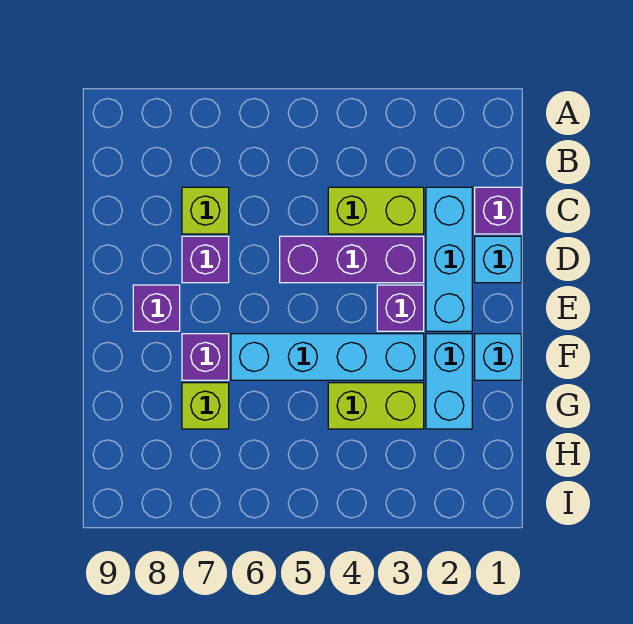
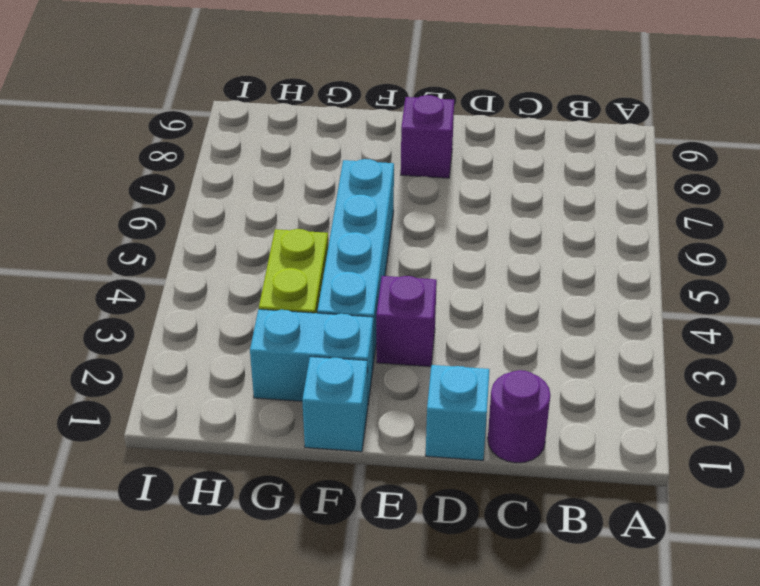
purple 1x1 round brick [488,370,550,463] -> purple 1x1 brick [475,187,521,234]
none -> cyan 1x3 brick [426,187,472,331]
none -> lime 1x2 brick [328,187,424,234]
none -> lime 1x1 brick [182,187,229,234]

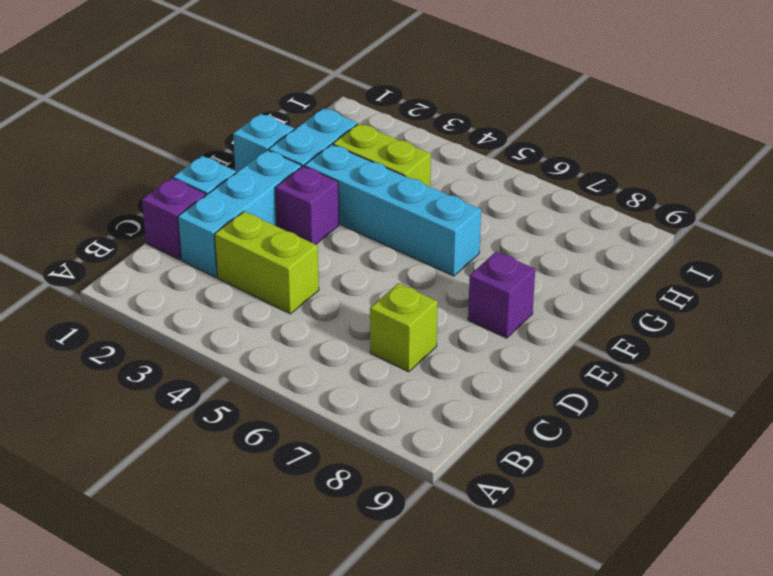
none -> purple 1x3 brick [280,236,424,283]
none -> purple 1x1 brick [182,236,229,283]
none -> purple 1x1 brick [182,334,229,380]

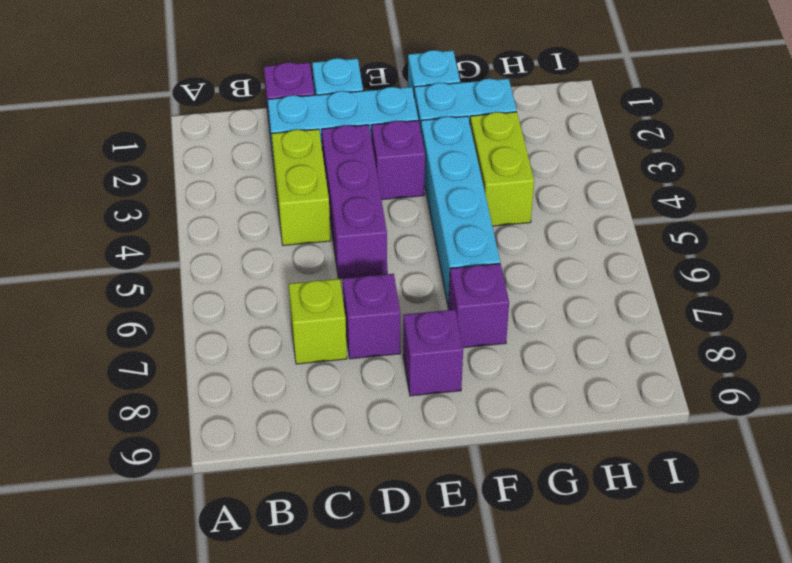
none -> lime 1x1 brick [182,383,229,429]

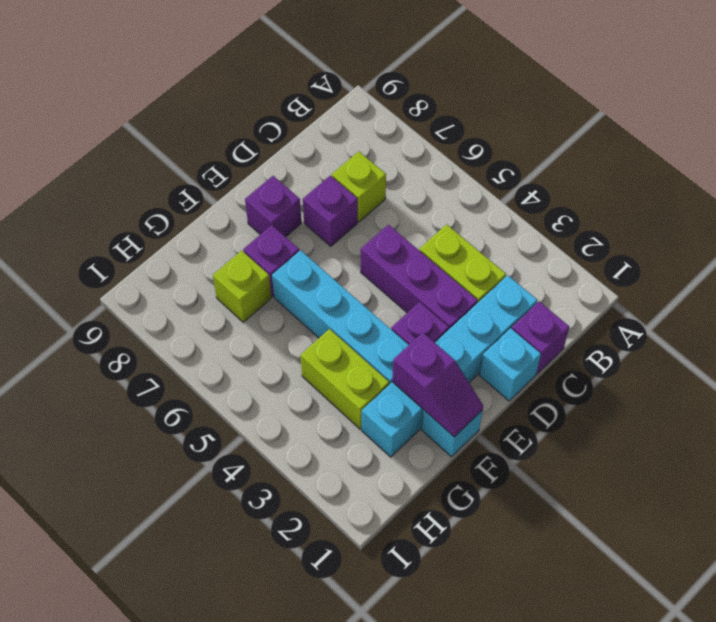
purple 1x2 slope [392,333,483,437] -> none

